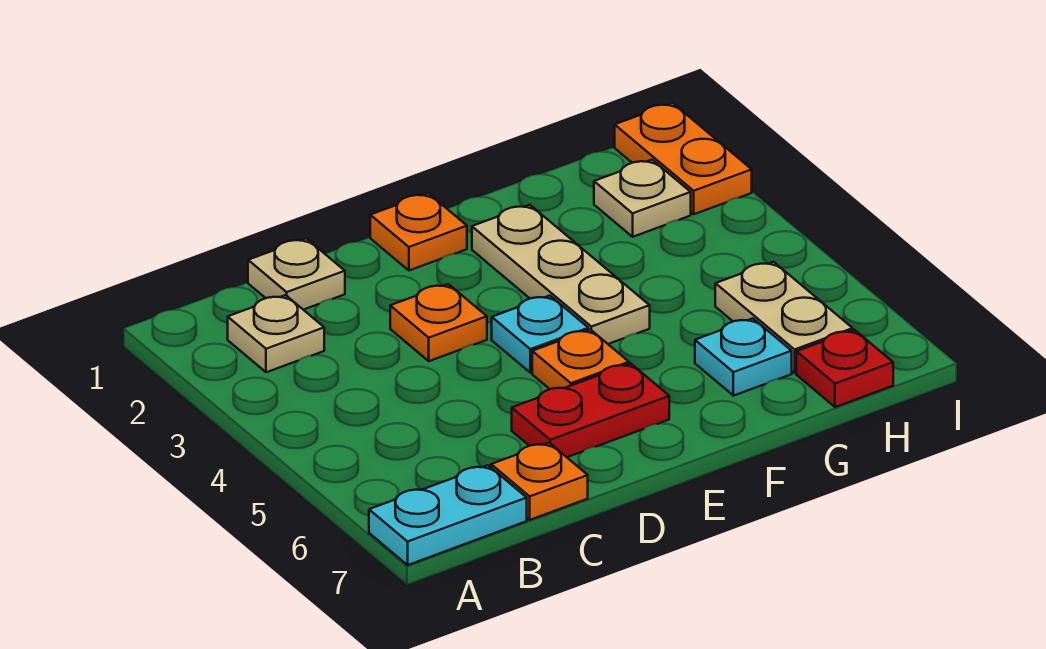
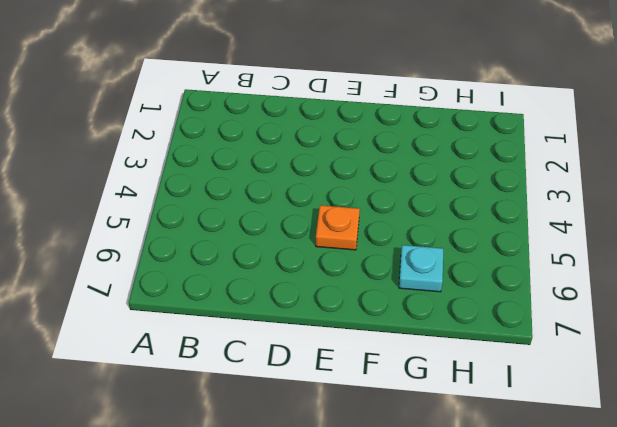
none -> cyan 1x2 plate [369,465,527,565]
none -> tan 1x1 plate [228,295,324,372]
none -> tan 1x1 plate [248,239,345,310]

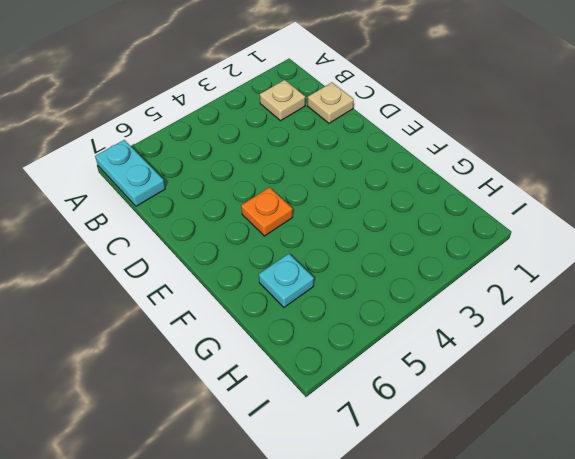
none -> orange 1x1 plate [491,443,588,520]
none -> orange 1x1 plate [390,284,487,361]
none -> red 1x2 plate [512,364,669,457]

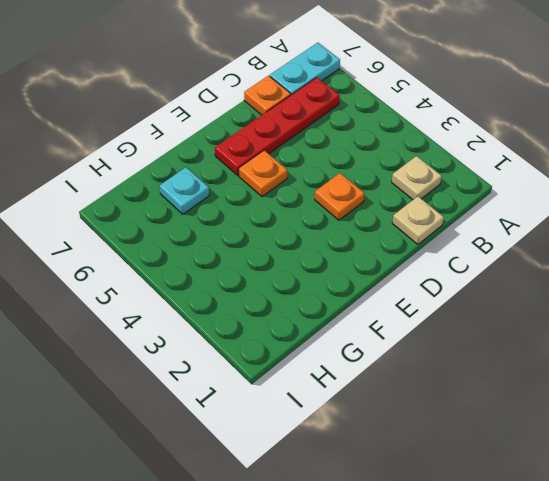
red 1x4 plate [215,78,340,175] -> red 1x2 plate [512,364,669,457]
none -> orange 1x1 plate [370,193,467,270]
none -> cyan 1x1 plate [492,296,588,373]
none -> tan 1x3 plate [472,205,650,344]

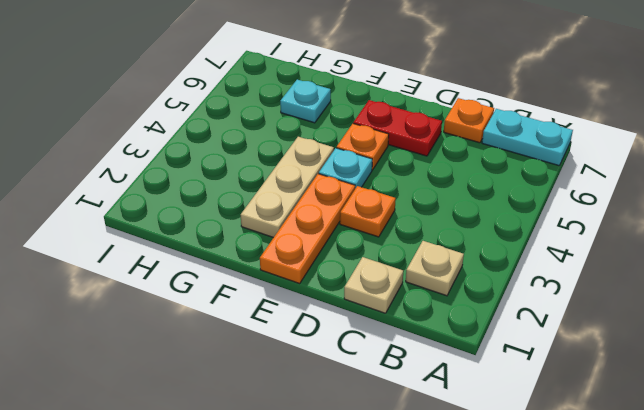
orange 1x3 plate [260,174,355,283] -> orange 1x1 plate [370,193,467,270]
none -> tan 1x1 plate [594,160,691,237]
none -> tan 1x2 plate [715,262,853,373]
none -> red 1x1 plate [796,330,893,407]

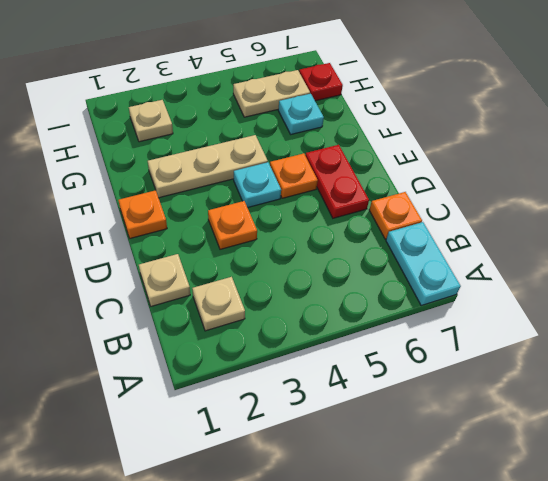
none -> orange 1x2 plate [615,103,752,214]

